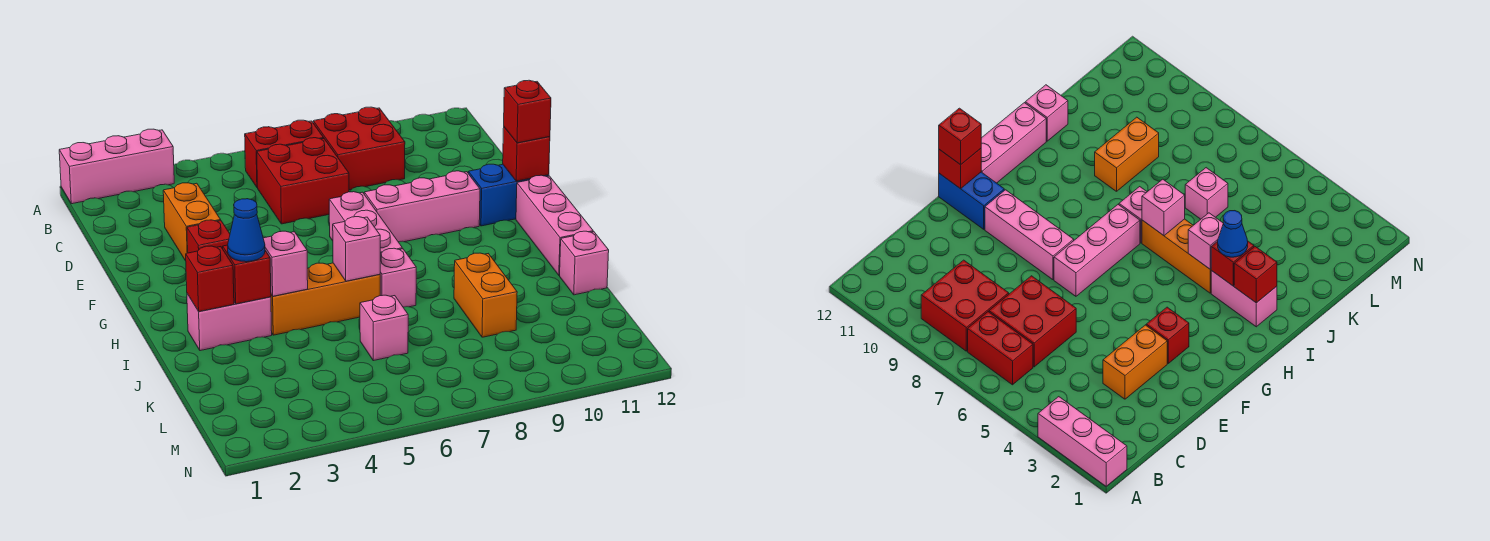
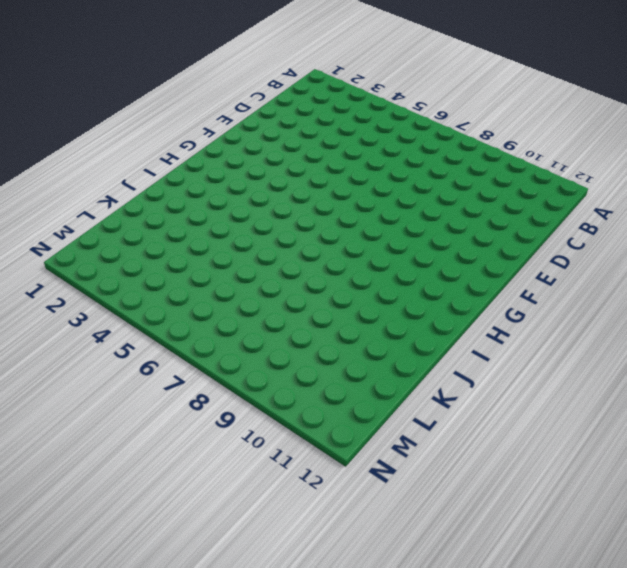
none -> pink 1x3 brick [59,129,174,204]
none -> red 1x2 brick [245,120,324,187]
none -> red 2x2 brick [313,107,405,190]

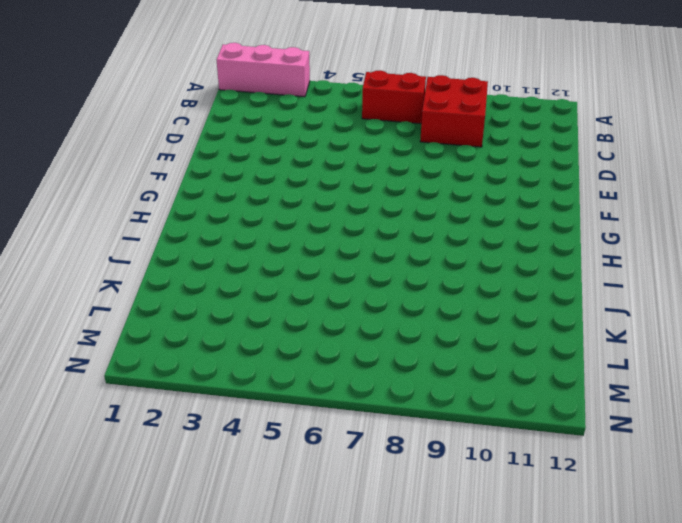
none -> red 2x2 brick [257,138,349,224]
none -> orange 1x2 brick [163,183,221,261]
none -> red 1x1 brick [187,220,230,253]

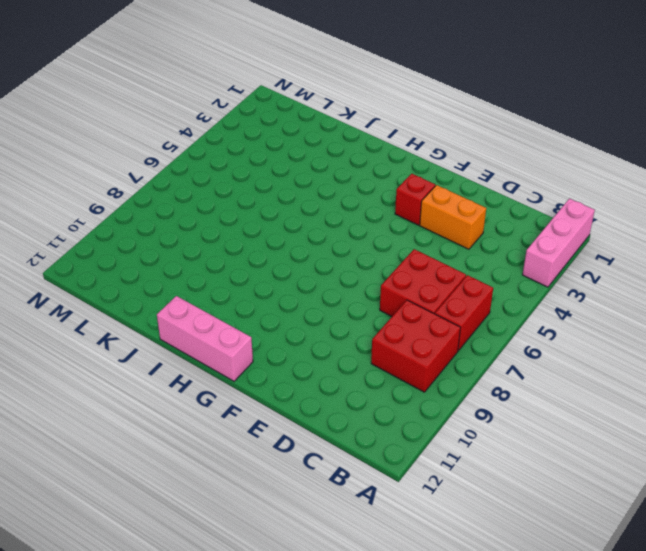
none -> pink 1x3 brick [329,192,402,253]
none -> pink 1x3 brick [364,171,480,242]
none -> blue 1x2 brick [468,164,549,226]

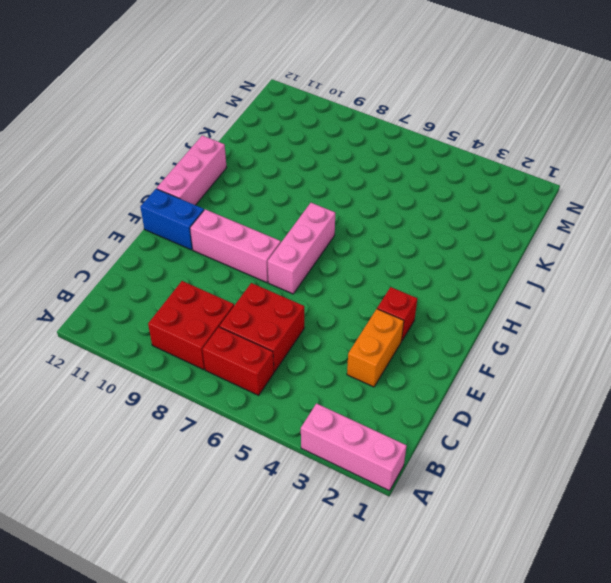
none -> pink 1x2 brick [187,294,272,351]
none -> orange 1x3 brick [271,263,380,335]
none -> pink 1x1 brick [380,248,416,307]

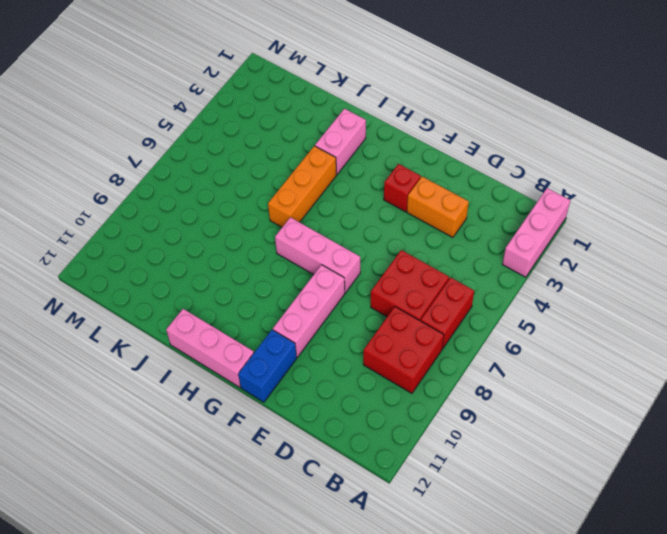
none -> pink 1x1 brick [380,248,416,307]
none -> orange 1x2 brick [454,253,517,337]
none -> pink 1x1 brick [560,231,609,295]

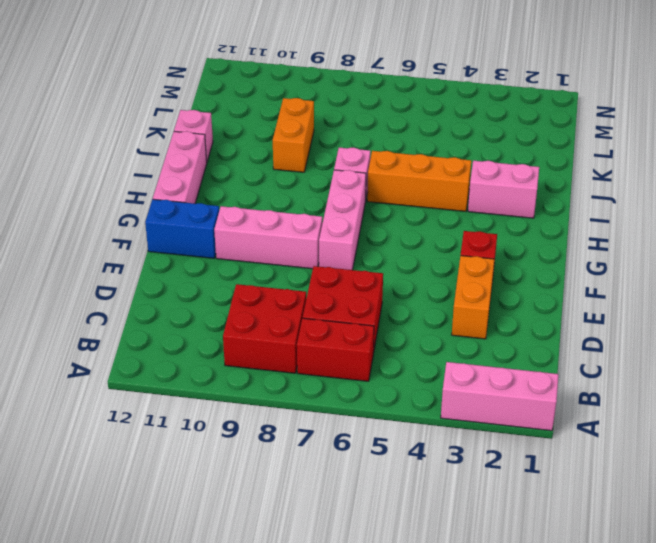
none -> pink 1x1 brick [360,295,408,361]
none -> red 1x1 brick [503,127,550,181]
none -> red 1x1 brick [186,246,234,312]

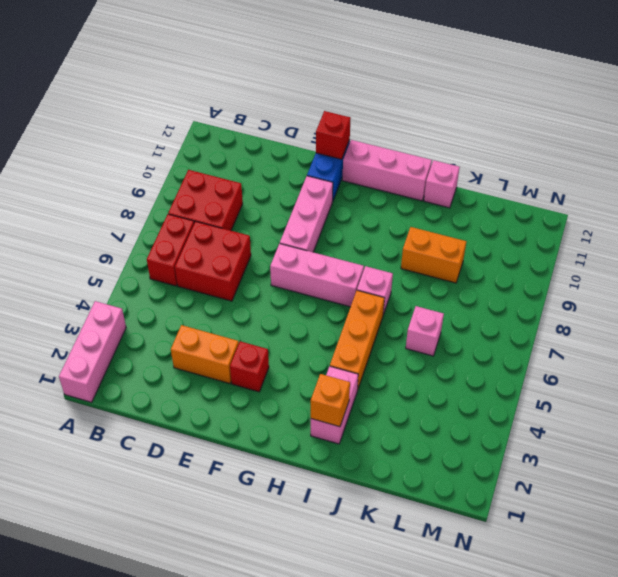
orange 1x1 brick [311,374,350,427] -> red 1x1 brick [186,246,234,312]
none -> red 1x1 brick [223,245,271,304]
none -> pink 1x1 brick [263,231,308,296]
none -> pink 1x1 brick [333,217,380,281]

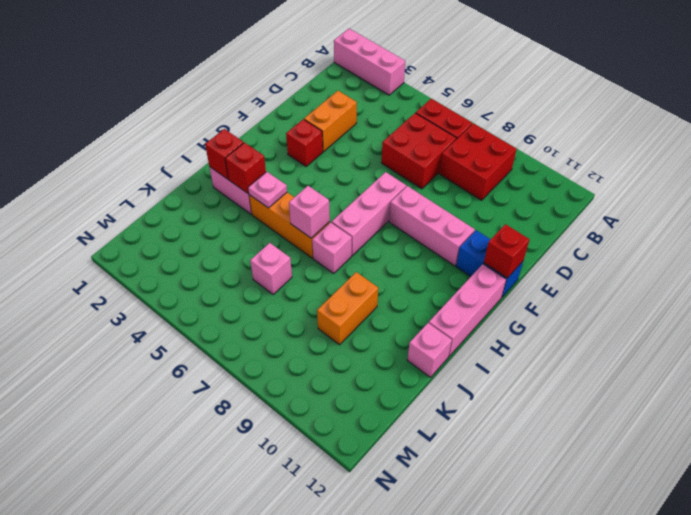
pink 1x1 plate [248,172,287,208] -> pink 1x1 brick [263,231,308,296]
none -> red 1x1 brick [504,80,551,143]
none -> blue 1x1 cone [228,199,265,262]

